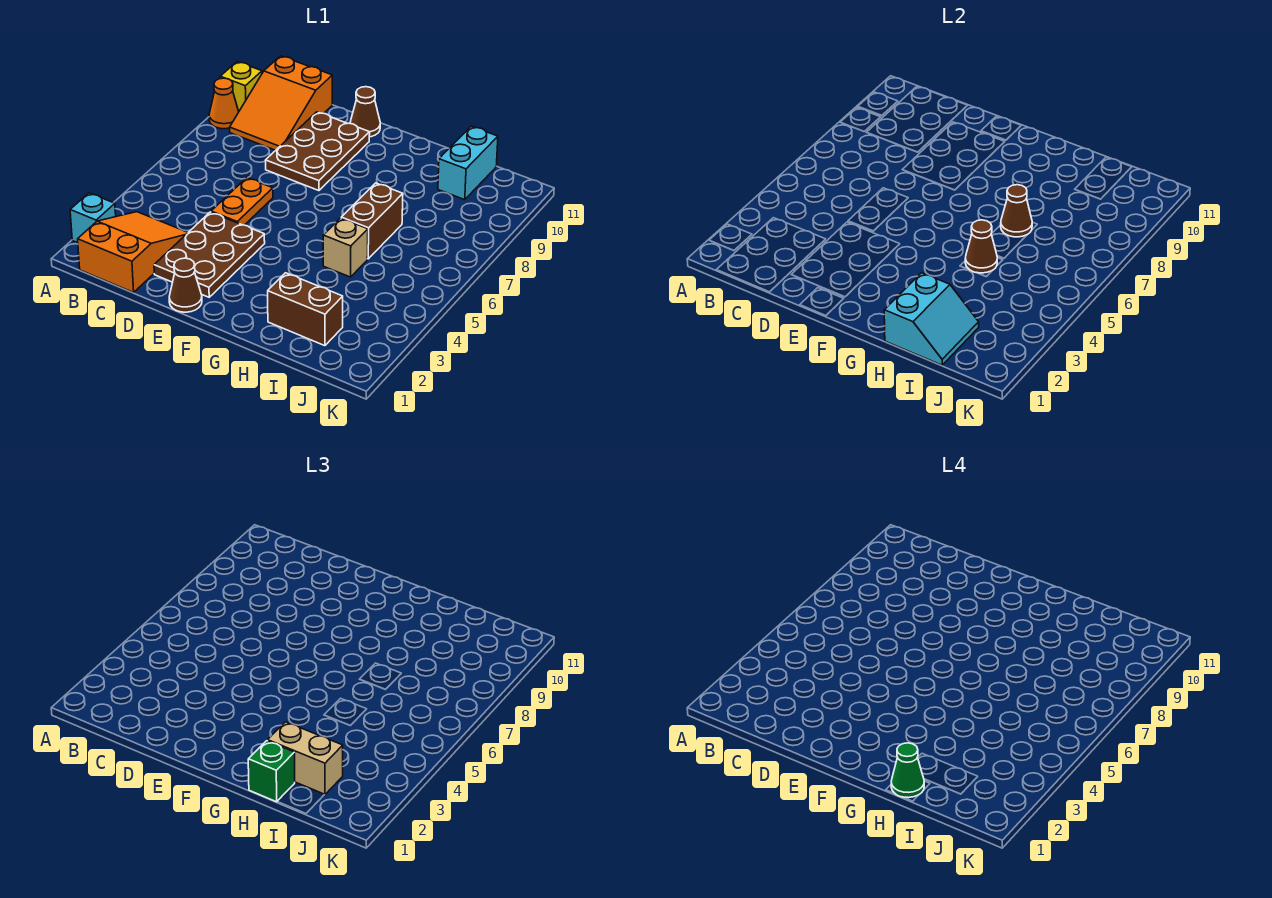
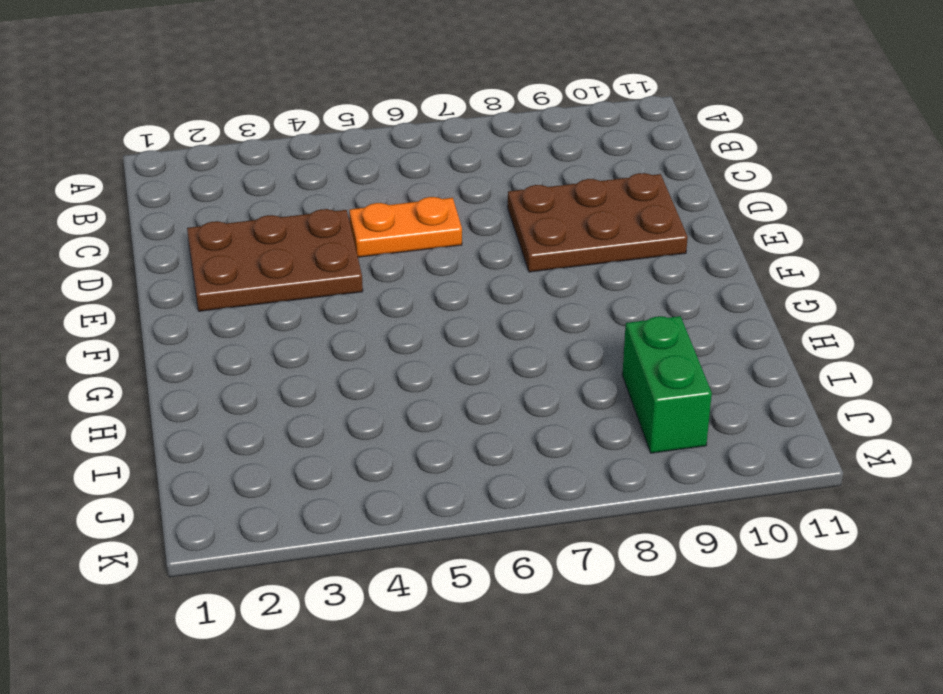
green 1x2 brick [622,316,712,453] -> none
none -> cyan 1x1 brick [70,193,116,243]
none -> orange 1x1 cone [209,78,239,129]
none -> yellow 1x1 brick [220,62,262,111]

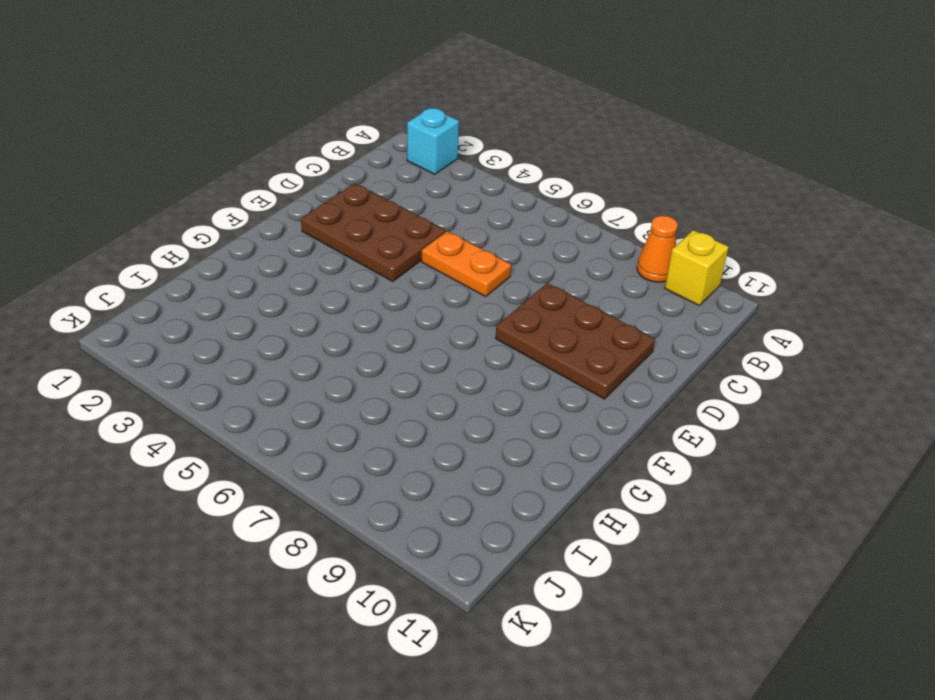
none -> orange 2x3 slope [78,212,188,292]
none -> orange 2x3 slope [230,56,332,150]
none -> brown 1x1 cone [169,258,202,312]

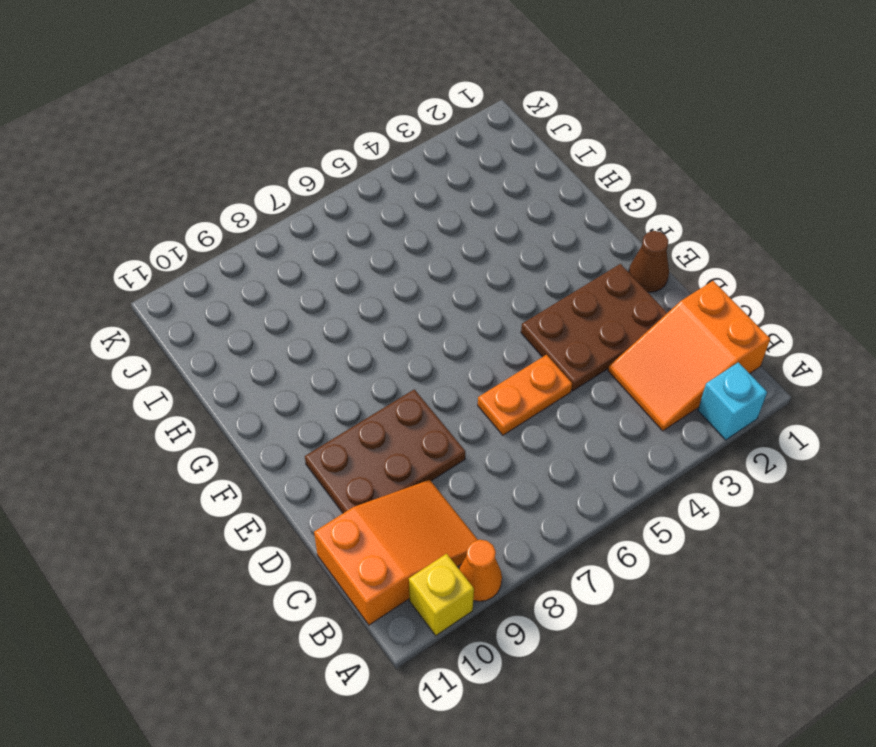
none -> brown 1x1 cone [350,87,380,137]
none -> brown 1x2 brick [268,273,343,346]
none -> tan 1x1 brick [323,218,368,277]

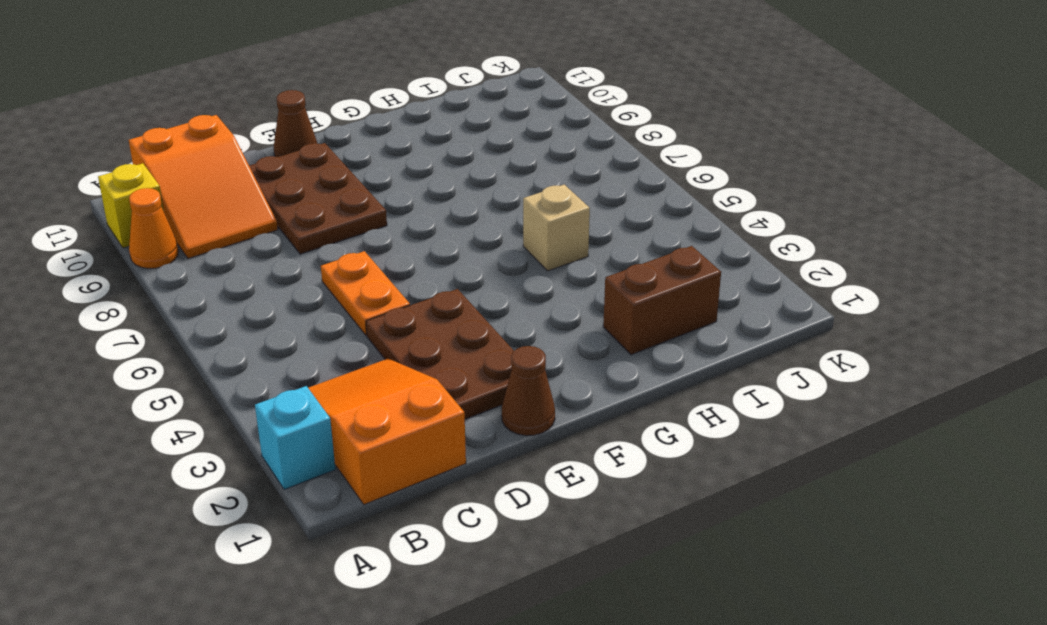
none -> brown 1x2 brick [341,183,403,259]
none -> cyan 1x2 brick [438,126,498,200]
none -> cyan 2x2 slope [884,273,979,365]

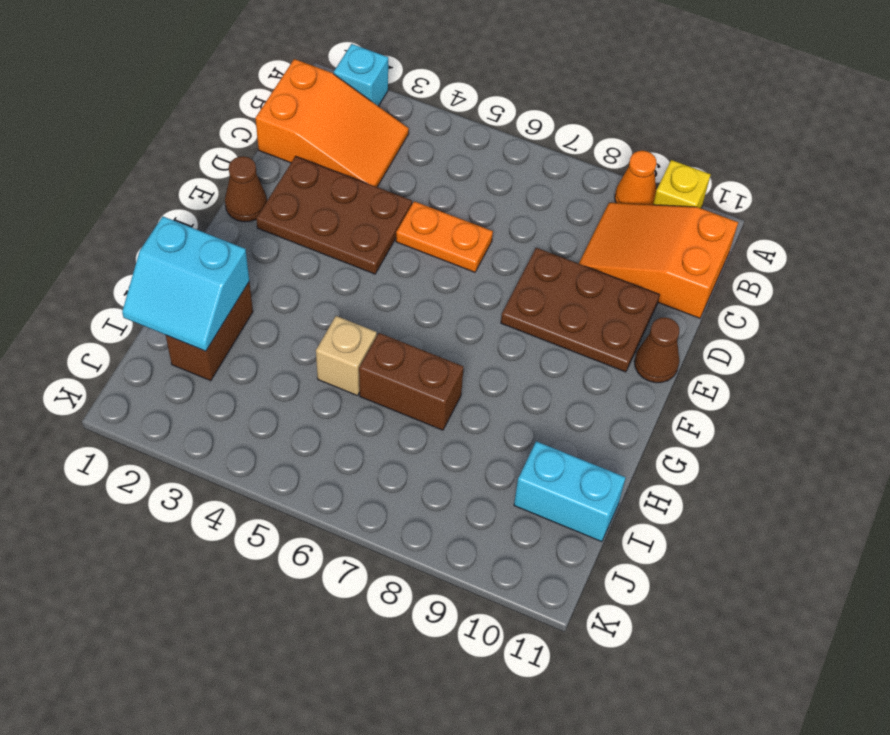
none -> brown 1x1 cone [965,220,997,273]
none -> brown 1x1 cone [1001,185,1032,237]
none -> green 1x1 brick [248,741,295,802]

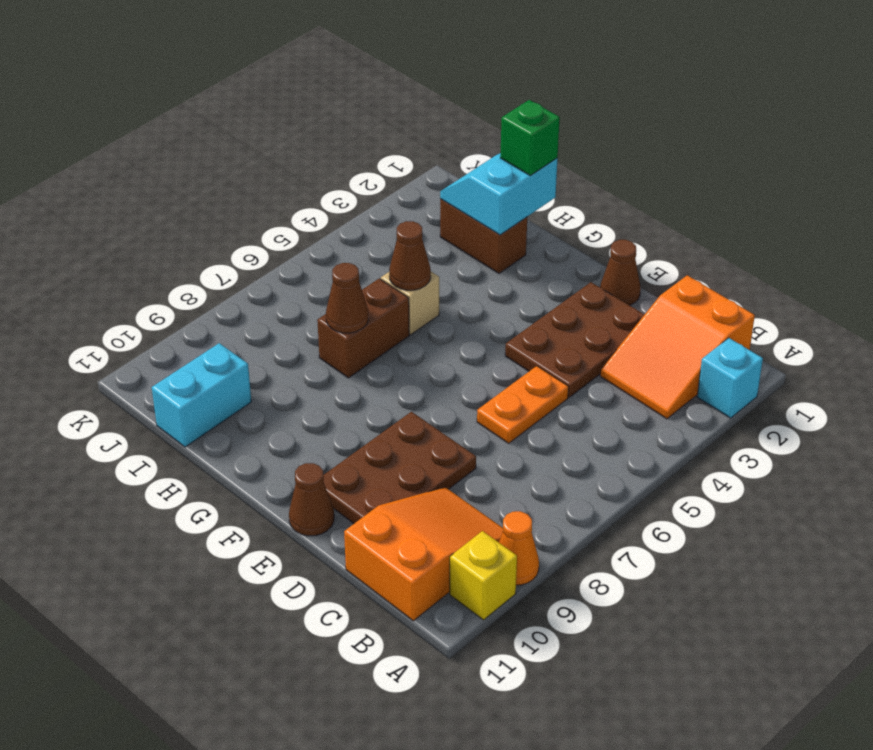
none -> tan 1x2 brick [268,722,343,795]
none -> green 1x1 cone [891,743,924,798]

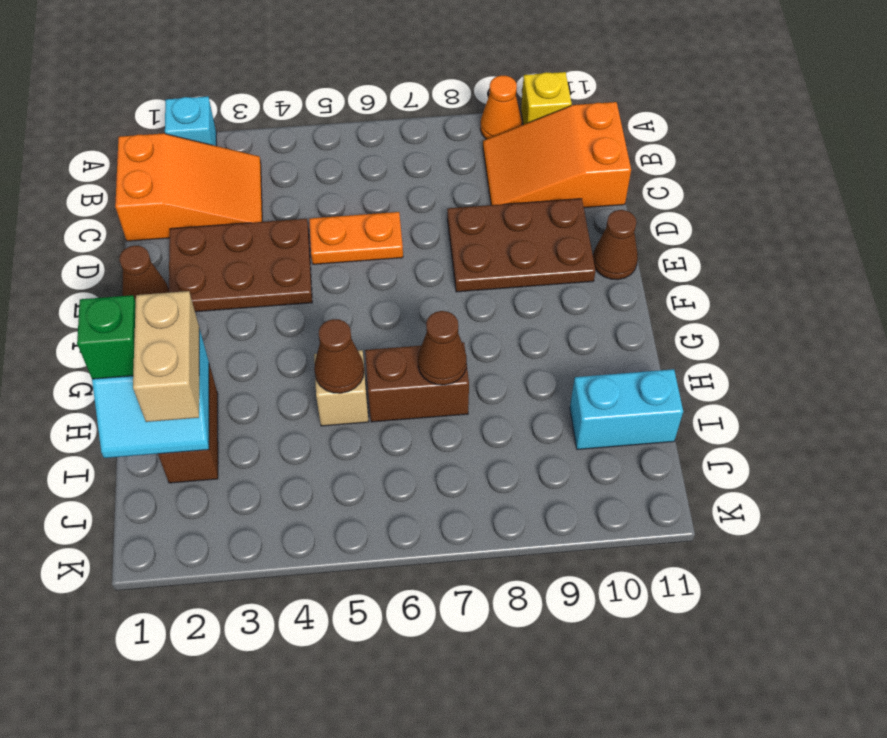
none -> green 1x1 cone [891,743,924,798]

